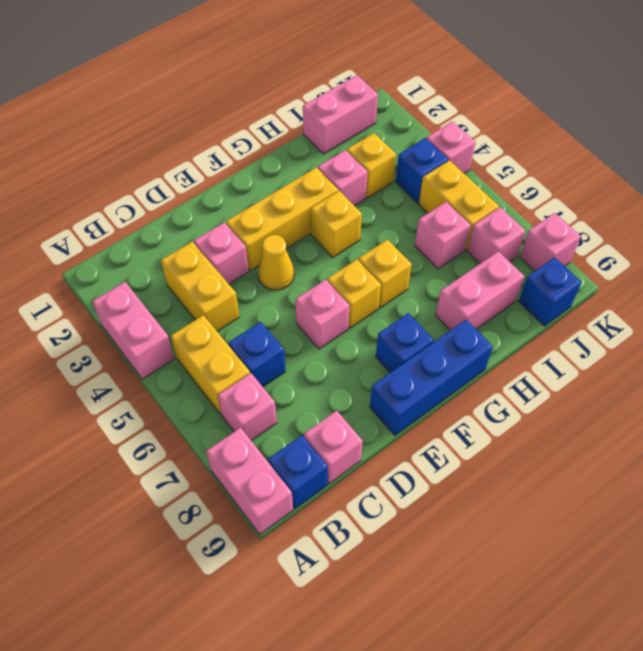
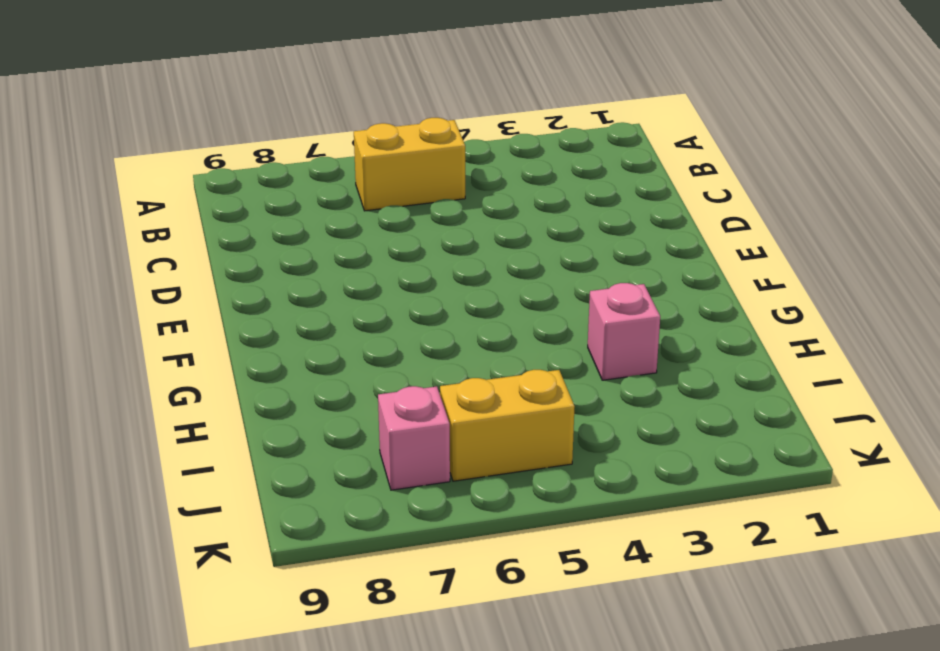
none -> pink 1x2 brick [92,282,174,379]
none -> pink 1x2 brick [206,428,293,534]
none -> pink 1x1 brick [218,373,277,441]

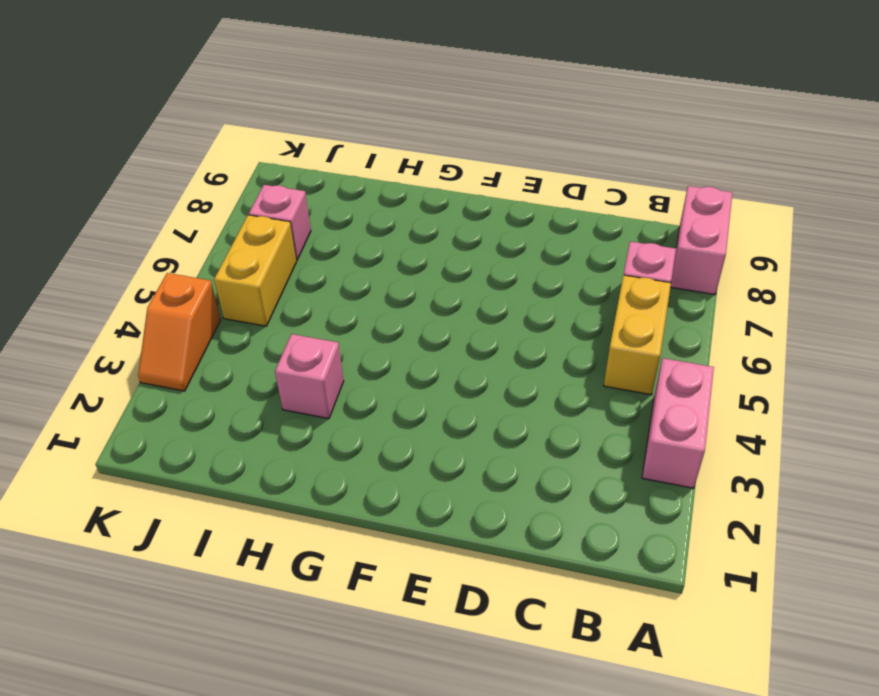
orange 1x2 slope [138,273,221,391] -> pink 1x1 brick [426,121,476,173]
none -> blue 1x1 brick [268,435,328,509]
none -> yellow 1x2 brick [161,242,239,331]
none -> blue 1x1 brick [229,322,286,387]

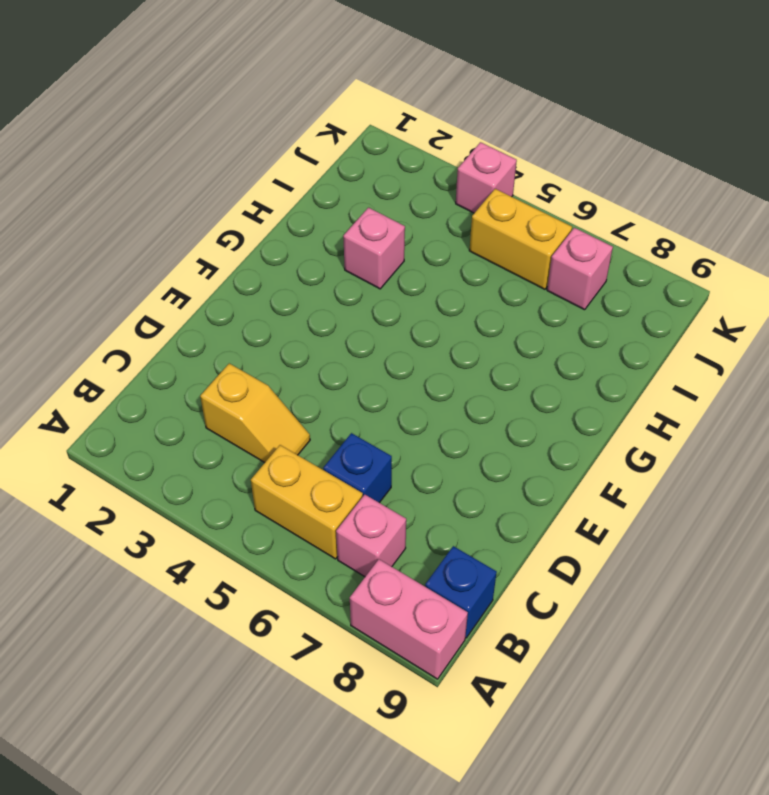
yellow 1x2 slope [200,363,310,463] -> yellow 1x2 brick [161,242,239,331]
none -> pink 1x2 brick [92,282,174,379]
none -> pink 1x1 brick [304,411,363,484]
none -> pink 1x1 brick [194,222,249,284]

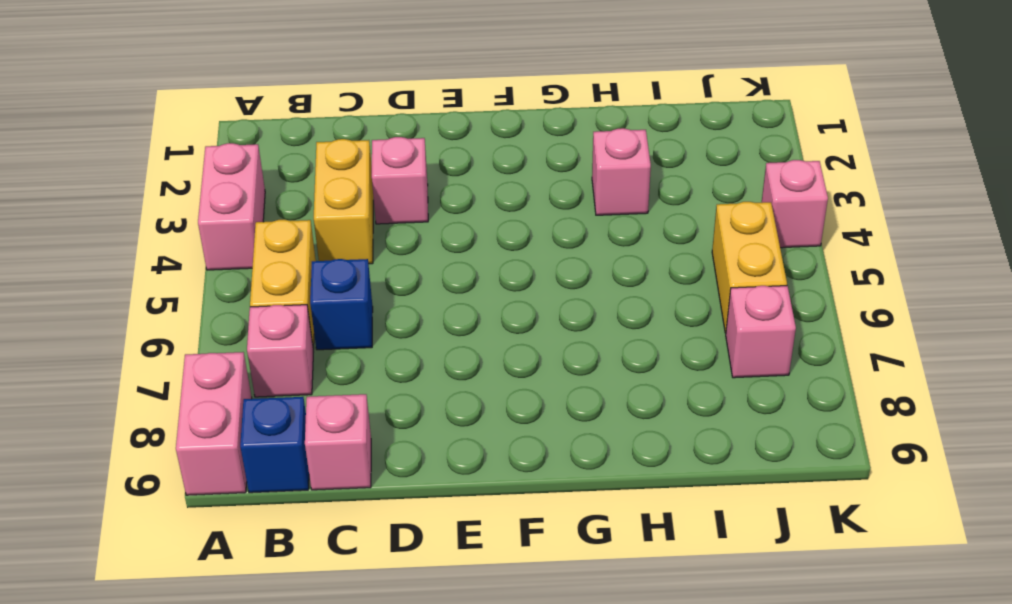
none -> yellow 1x3 brick [226,167,338,271]
none -> yellow 1x1 cone [258,235,294,290]
none -> pink 1x1 brick [295,280,349,349]

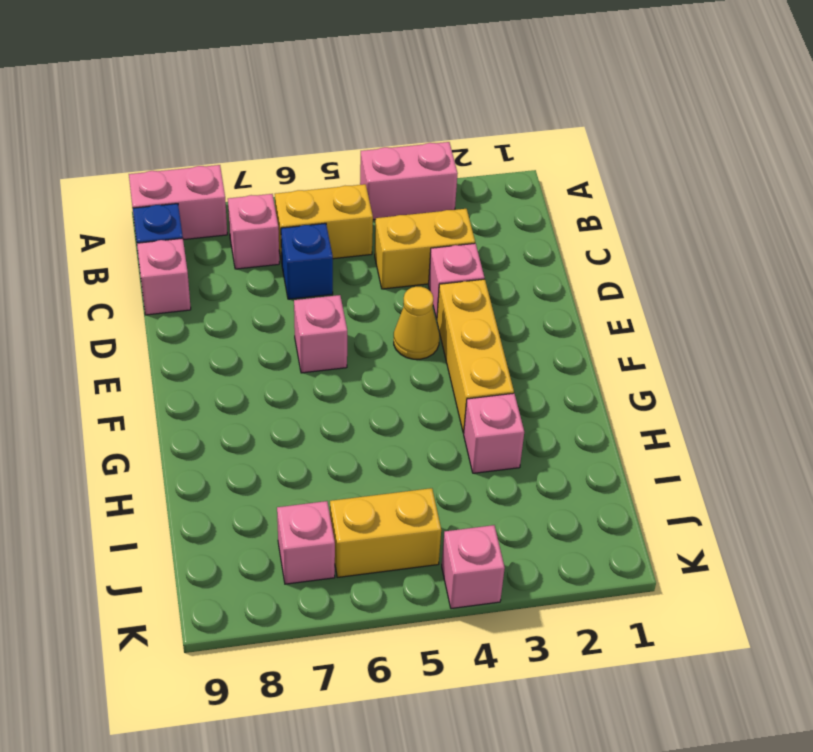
none -> blue 1x3 brick [370,320,493,435]
none -> yellow 1x1 brick [327,260,381,328]
none -> blue 1x1 brick [376,313,434,373]

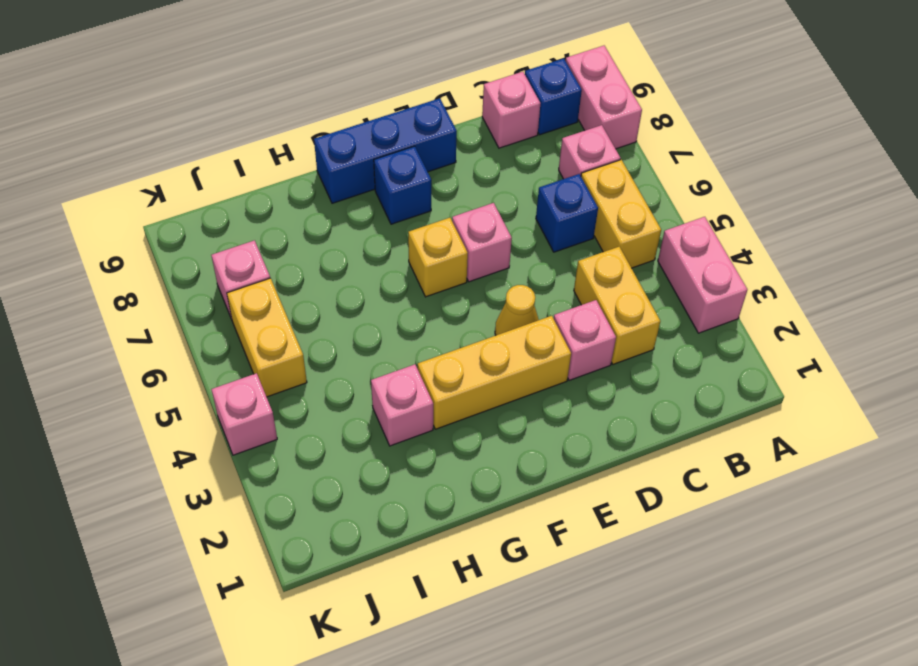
none -> yellow 1x1 brick [311,191,362,257]
none -> yellow 1x1 brick [358,240,412,308]
none -> pink 1x2 brick [436,251,524,330]

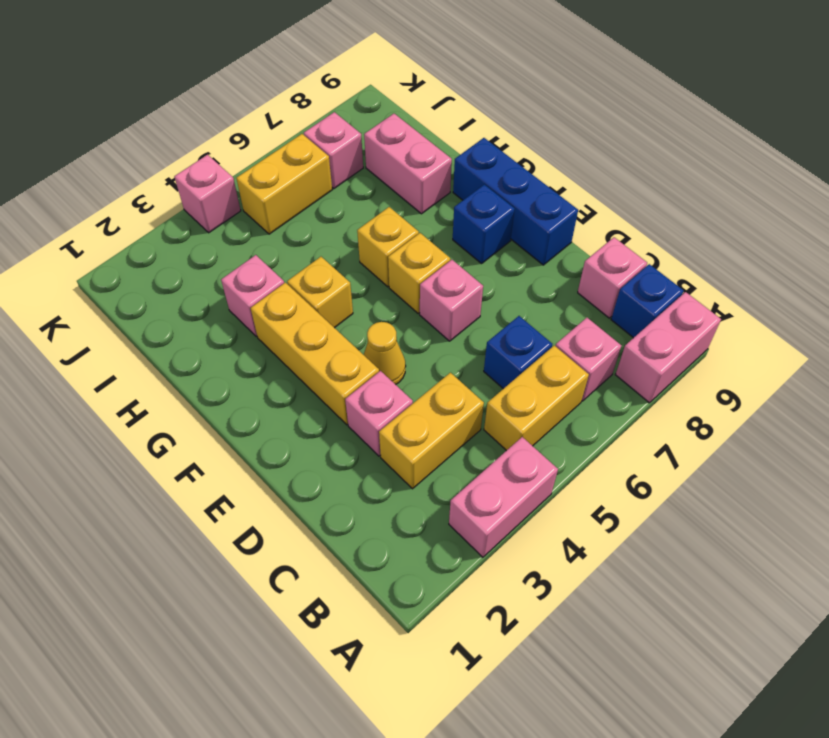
none -> pink 1x2 brick [303,75,378,154]
none -> yellow 1x1 brick [347,133,396,198]
none -> pink 1x1 brick [415,202,470,269]

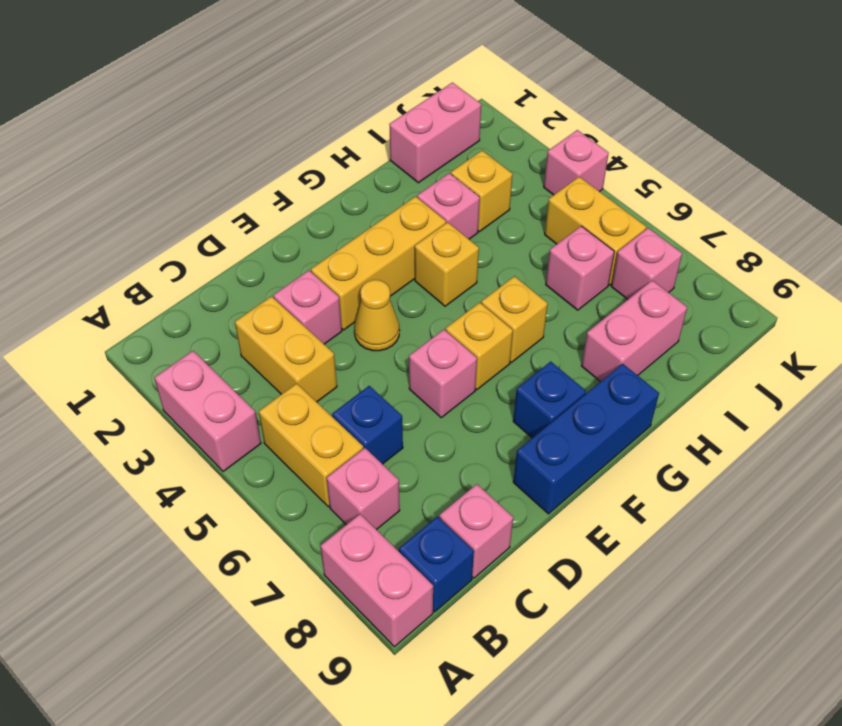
none -> blue 1x1 brick [396,138,448,203]
none -> blue 1x1 brick [519,257,581,326]
none -> pink 1x1 brick [520,213,581,271]

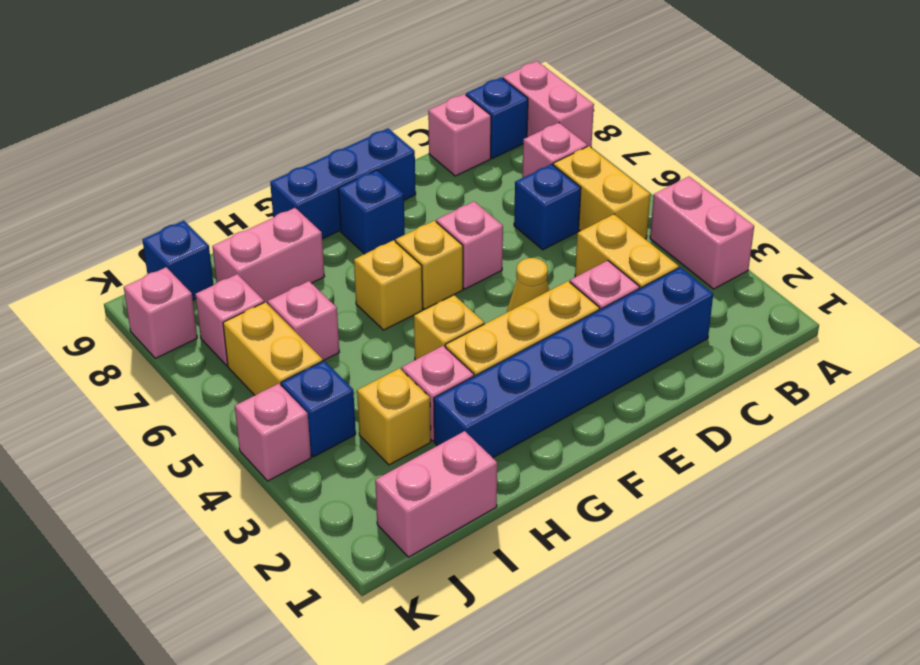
blue 1x6 brick [434,267,713,458] -> none

